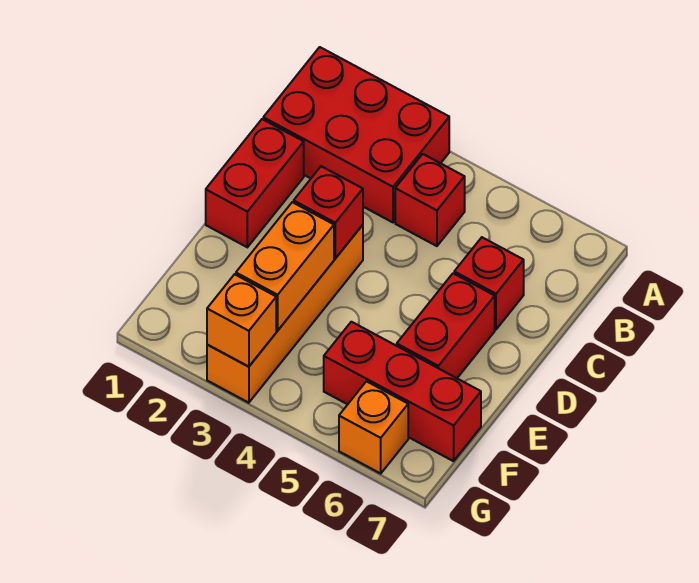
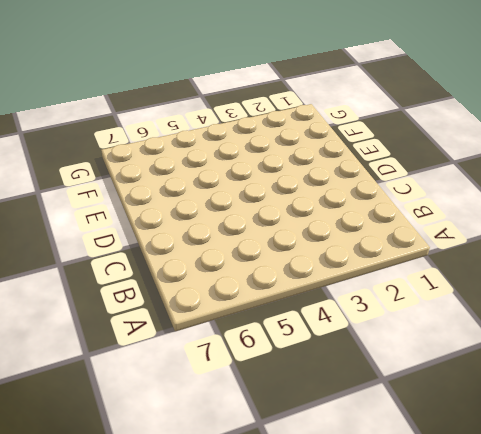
none -> red 2x3 brick [263,47,449,222]
none -> red 1x1 brick [395,154,465,246]

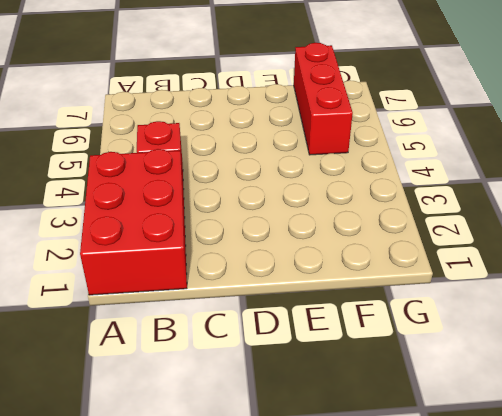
none -> red 1x2 brick [206,119,304,247]
none -> red 1x1 brick [454,237,524,329]

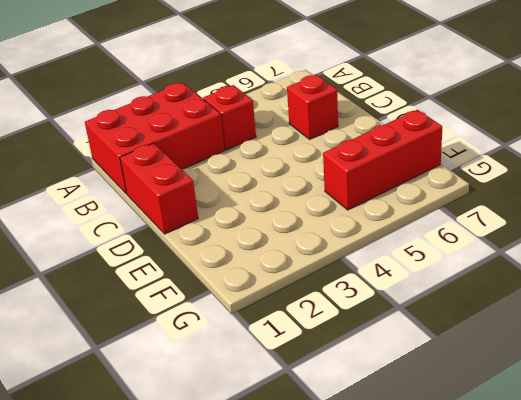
none -> orange 1x4 brick [207,225,363,403]
none -> red 1x2 brick [397,273,495,378]

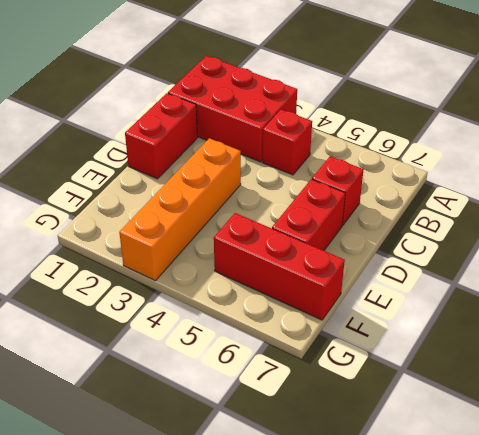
none -> orange 1x1 brick [339,381,408,473]
none -> red 1x1 brick [294,166,363,258]

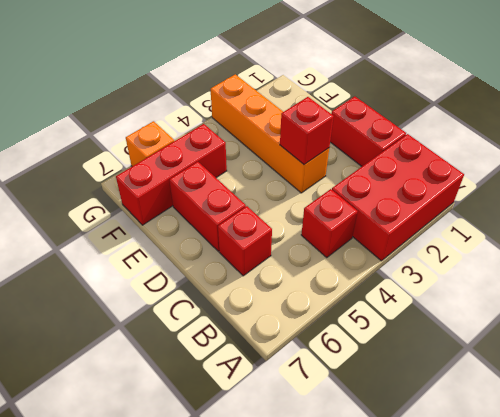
none -> orange 1x2 brick [236,202,334,330]
none -> orange 1x1 brick [207,274,276,367]

